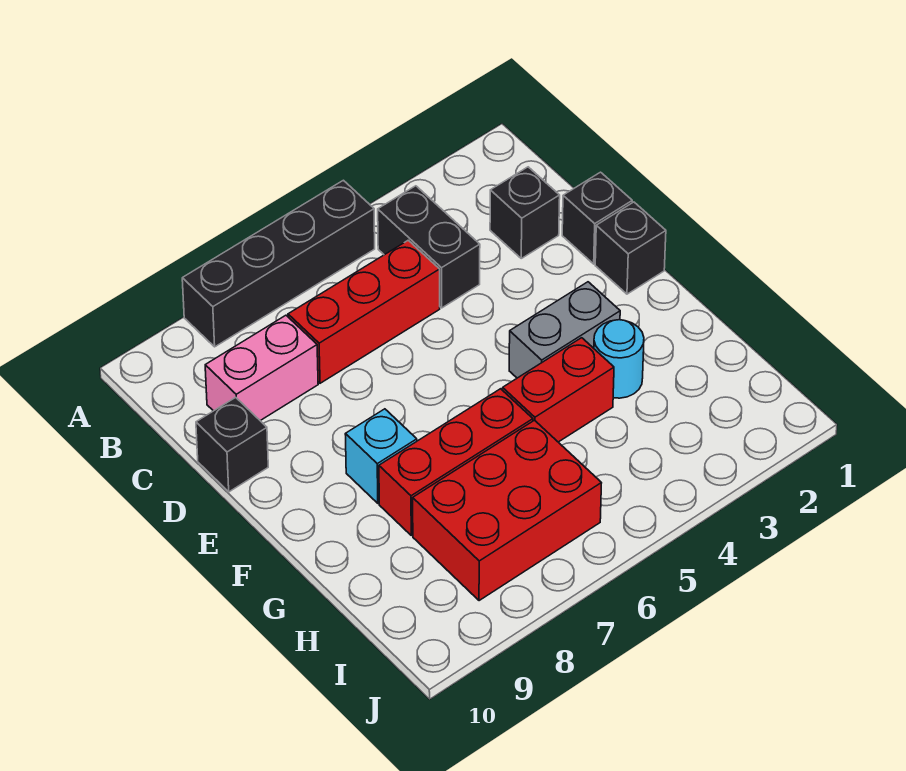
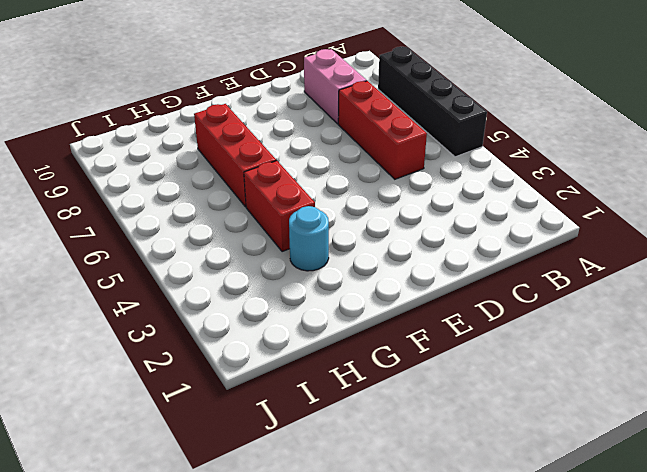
none -> black 1x2 brick [378,186,480,308]
none -> black 1x1 brick [490,167,560,258]
none -> black 1x1 brick [562,172,632,264]

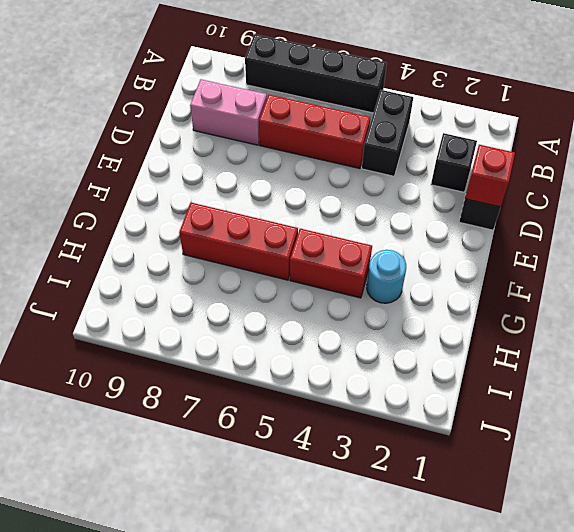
red 1x1 brick [465,145,515,207] -> none
none -> black 1x1 brick [196,397,268,492]
none -> black 1x1 brick [595,202,666,294]
none -> grey 1x2 brick [509,282,620,378]

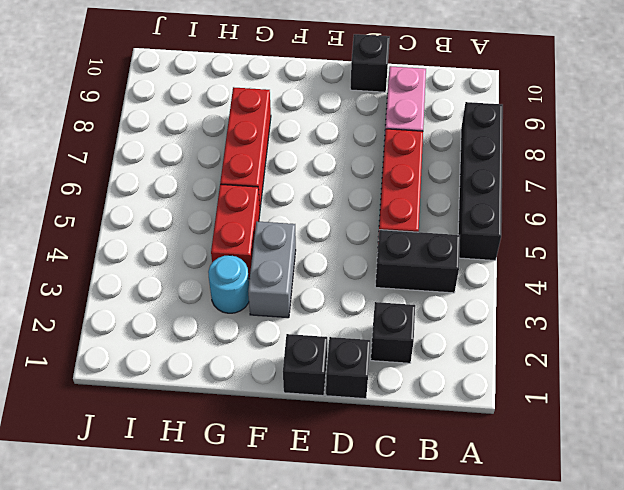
none -> cyan 1x1 brick [345,409,417,503]
none -> red 2x3 brick [413,420,601,601]

